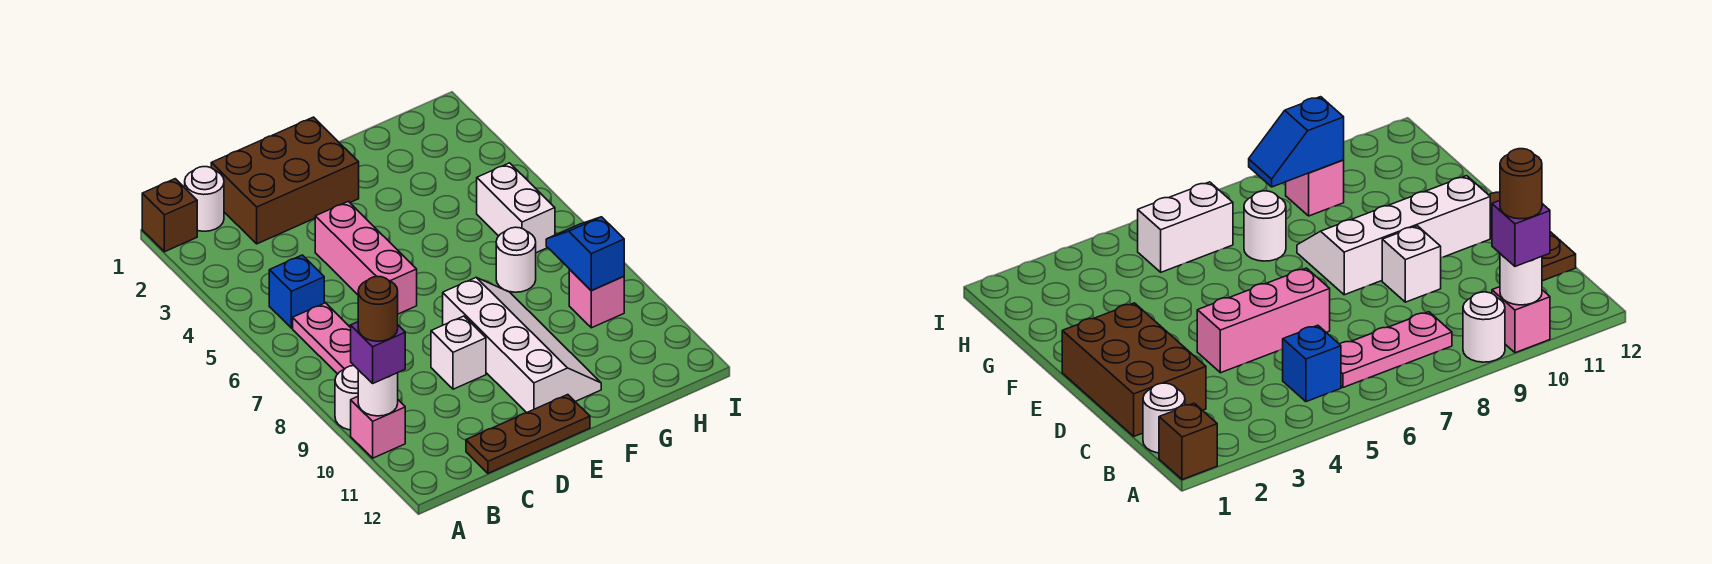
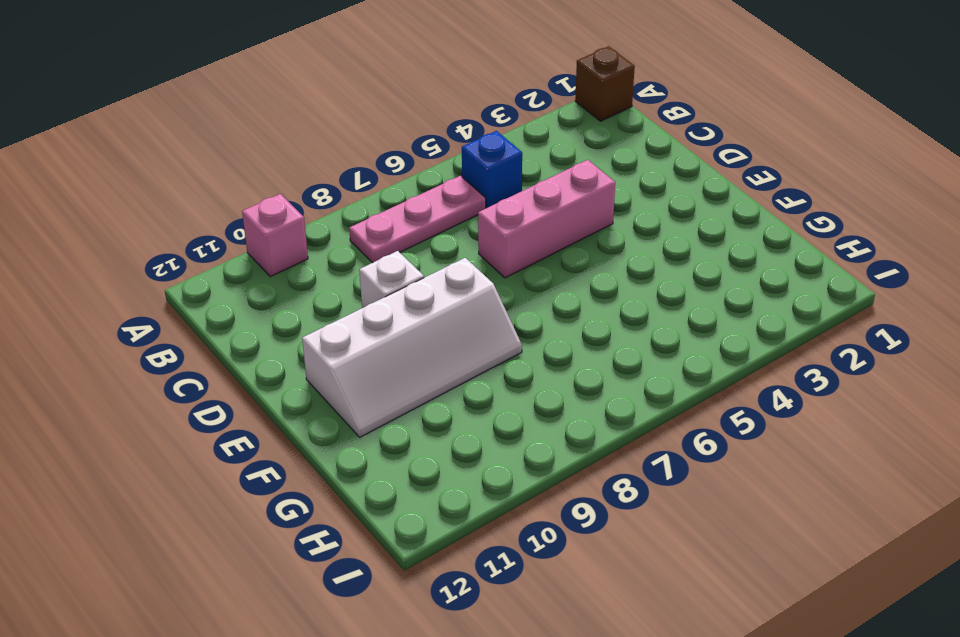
none -> white 1x1 round brick [335,366,358,430]
none -> white 1x1 round brick [185,167,224,231]
none -> brown 2x3 brick [211,117,359,244]

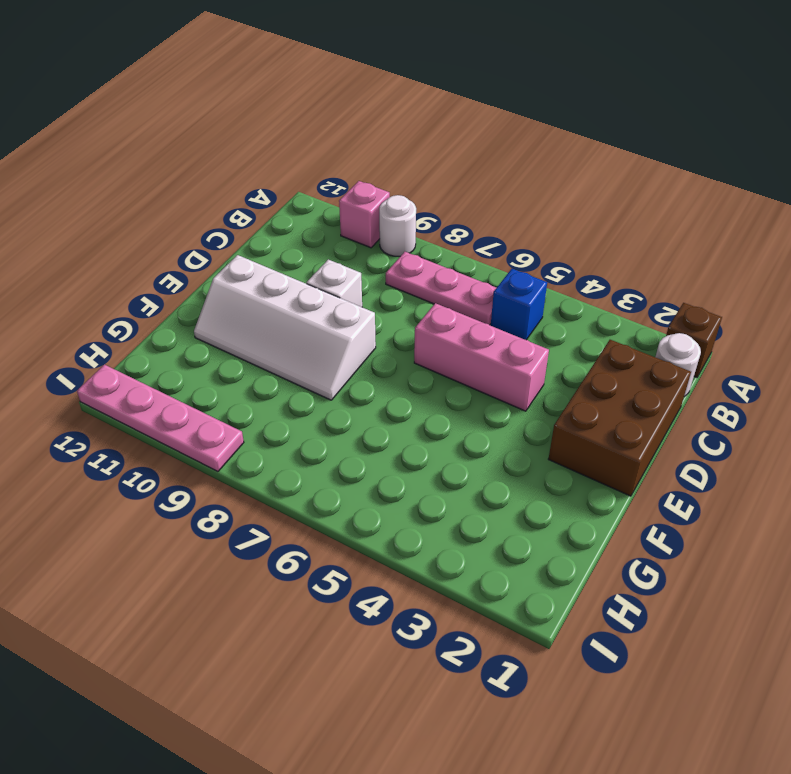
pink 1x4 plate [77,365,244,471] -> none
none -> brown 1x3 plate [466,395,590,473]
none -> white 1x1 round brick [496,227,536,292]
none -> white 1x2 brick [477,163,555,253]

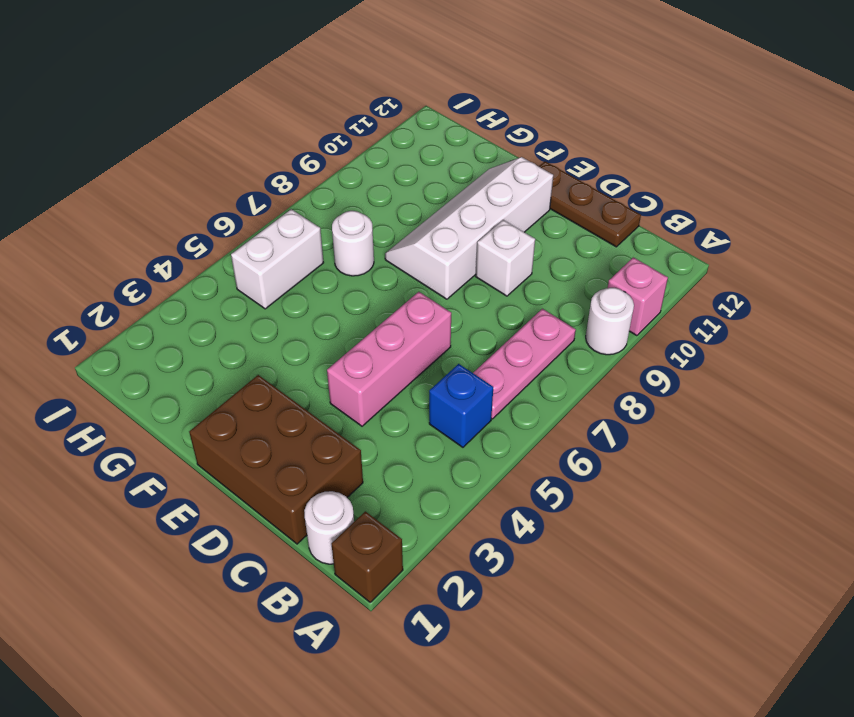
none -> pink 1x1 brick [569,269,624,328]
none -> white 1x1 round brick [358,370,398,416]
none -> blue 1x2 slope [546,217,624,291]

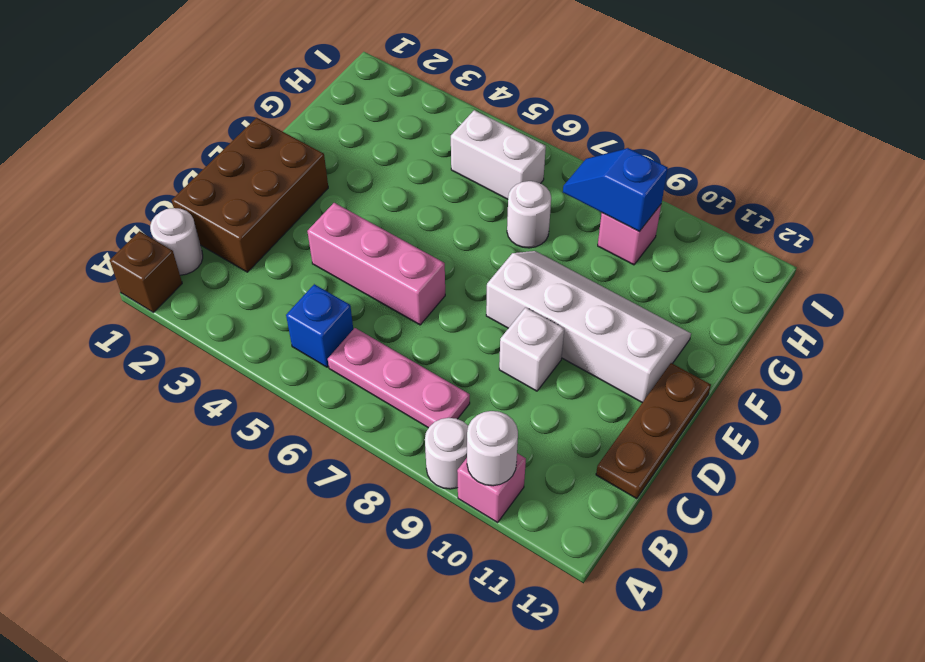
none -> purple 1x1 brick [351,322,405,383]
none -> brown 1x1 round brick [358,277,398,341]

